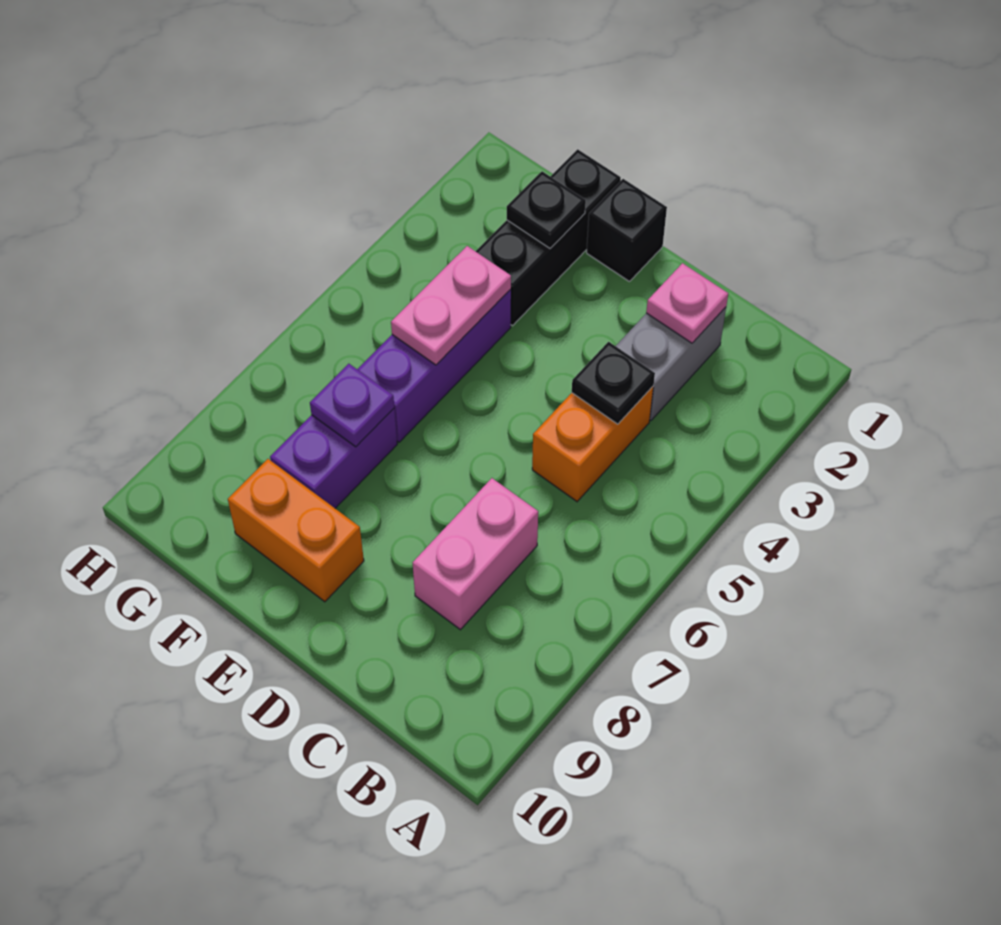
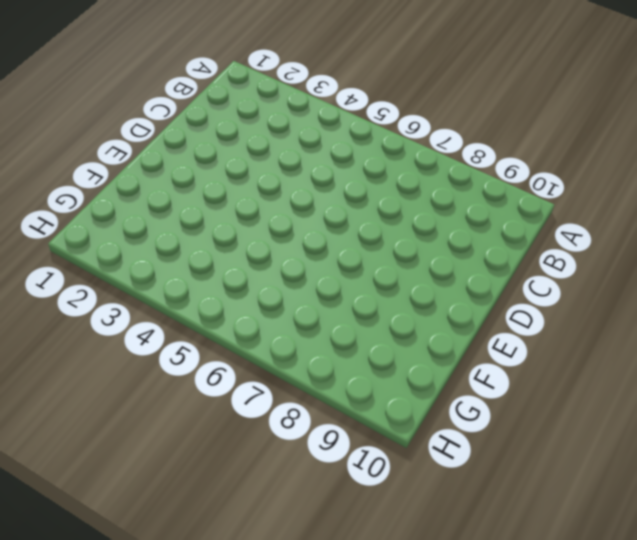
none -> grey 1x2 brick [616,307,726,421]
none -> orange 1x2 brick [532,387,653,501]
none -> pink 1x2 brick [413,478,538,630]

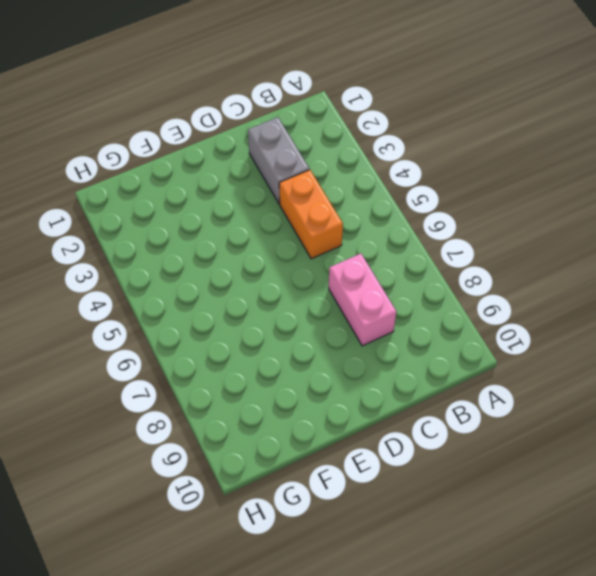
none -> black 1x1 brick [587,179,667,282]
none -> orange 1x2 brick [228,459,364,602]
none -> black 1x3 brick [476,149,621,326]

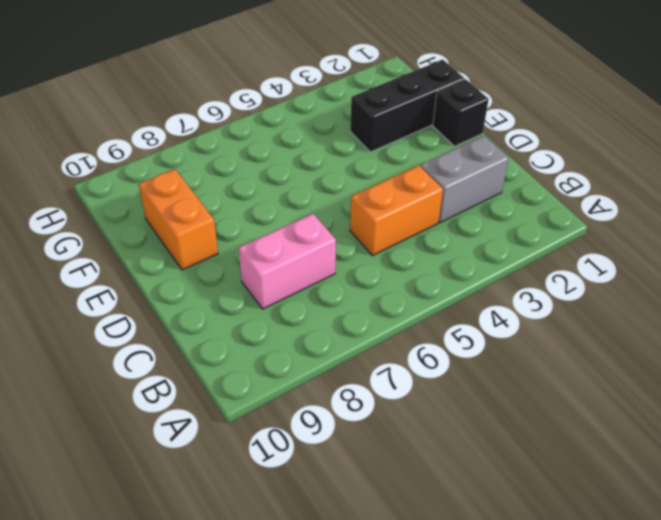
none -> purple 1x3 brick [357,289,511,442]
none -> purple 1x2 brick [270,409,397,508]
none -> pink 1x1 plate [646,263,728,343]

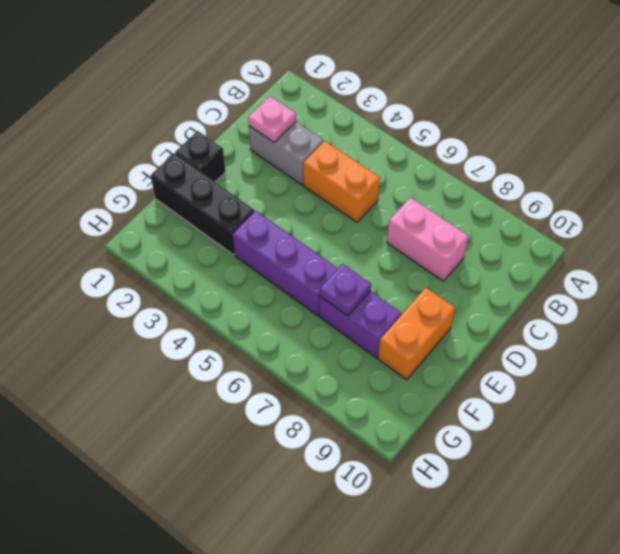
none -> black 1x1 plate [572,342,655,424]
none -> black 1x1 plate [507,171,586,248]
none -> pink 1x2 plate [391,246,511,365]

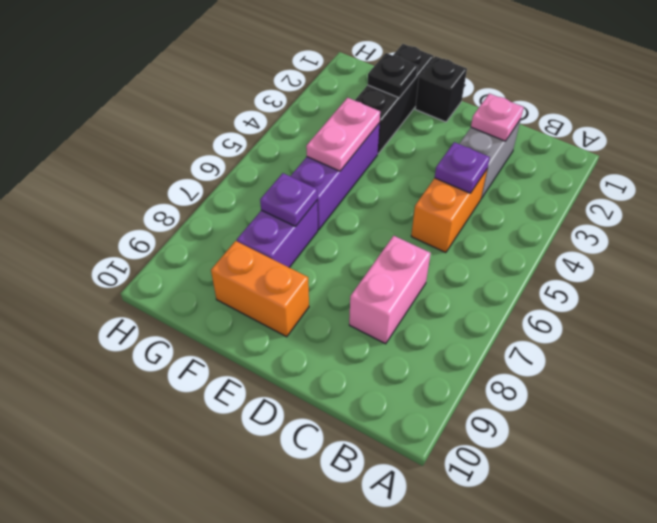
purple 1x1 plate [435,142,490,193] -> black 1x1 plate [572,342,655,424]

